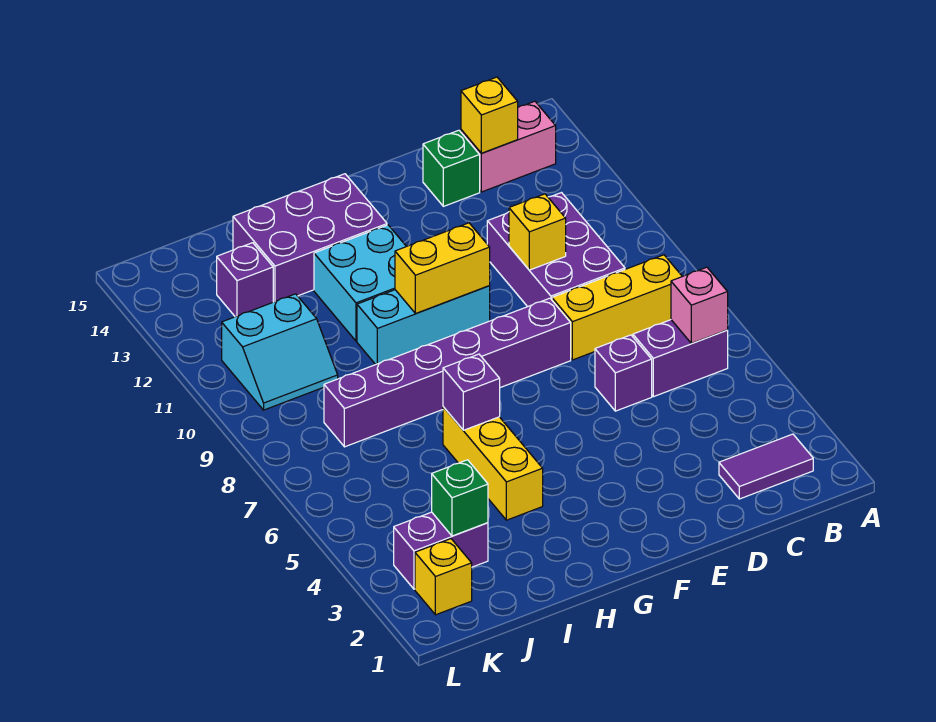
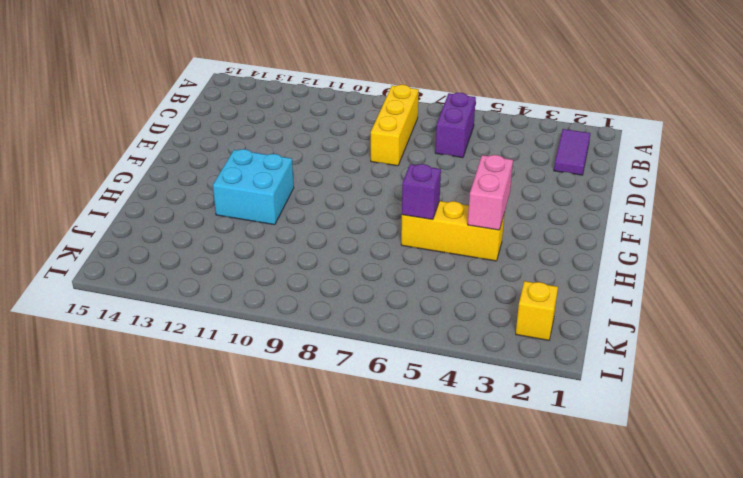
pink 1x2 brick [468,155,513,230] -> pink 1x2 brick moved to [461,101,556,192]
none -> purple 2x3 brick [487,193,625,307]
none -> purple 1x1 brick [595,335,652,411]
none -> green 1x1 brick [423,130,480,206]

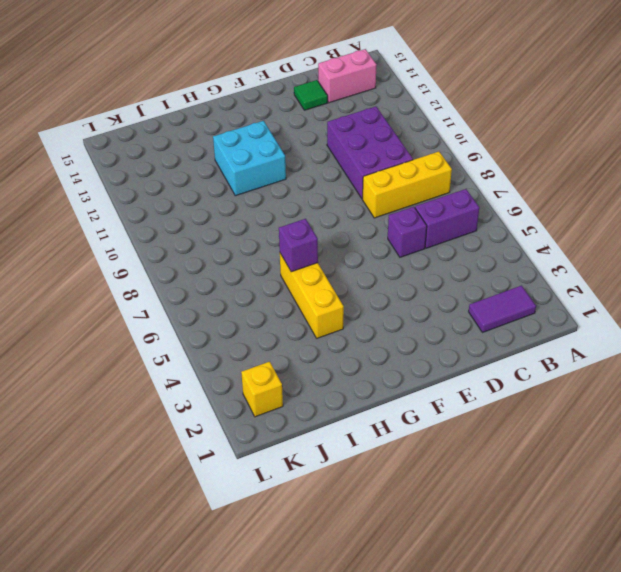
green 1x1 tile [294,80,328,110] -> green 1x1 brick [423,130,480,206]
none -> purple 1x6 brick [324,298,571,447]
none -> cyan 1x3 brick [357,286,490,365]
none -> purple 2x3 brick [233,174,387,302]

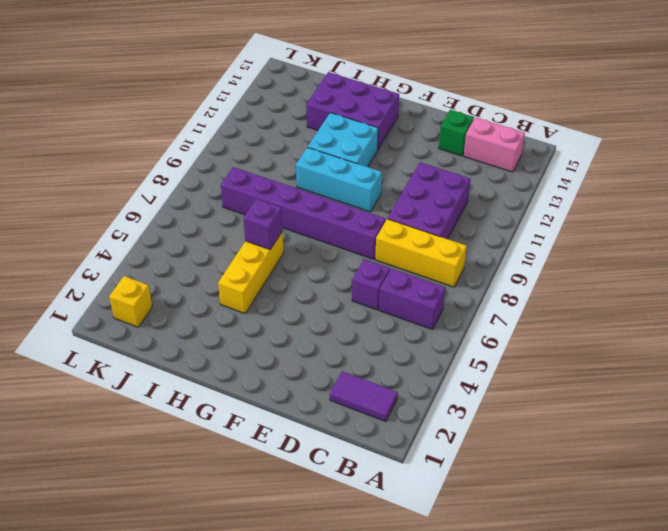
none -> purple 1x2 brick [394,512,488,589]
none -> cyan 2x2 slope [222,294,338,410]
none -> purple 1x1 brick [217,243,273,317]

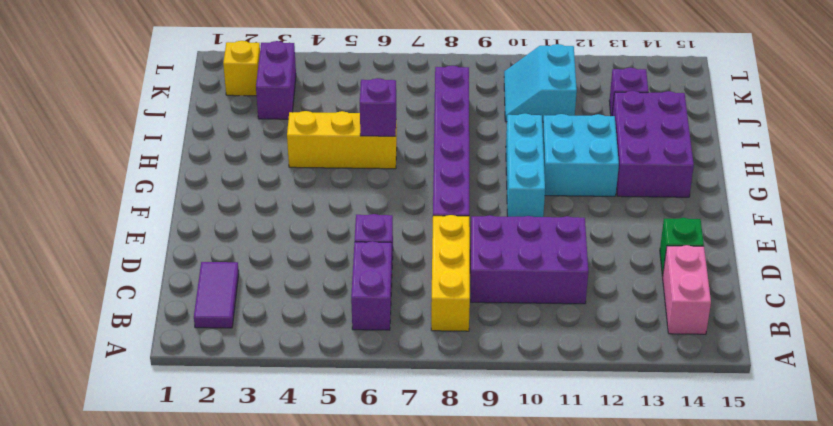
none -> pink 1x1 brick [671,267,728,343]
none -> yellow 1x1 brick [461,77,518,153]
none -> yellow 1x1 brick [509,194,566,270]

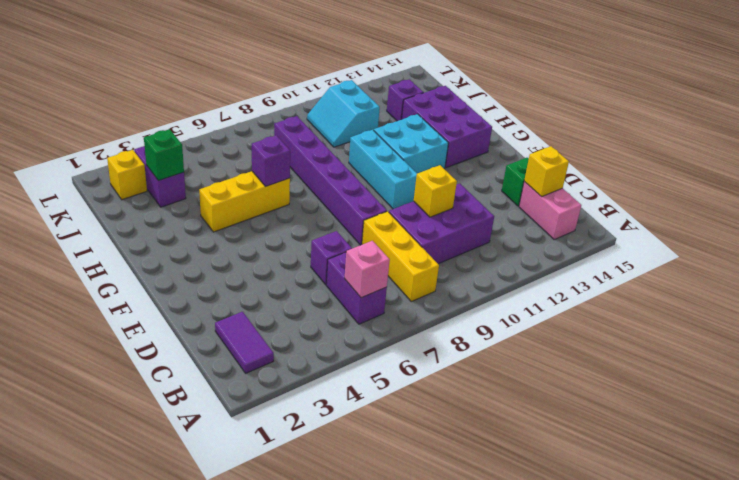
none -> yellow 1x2 brick [395,223,490,314]

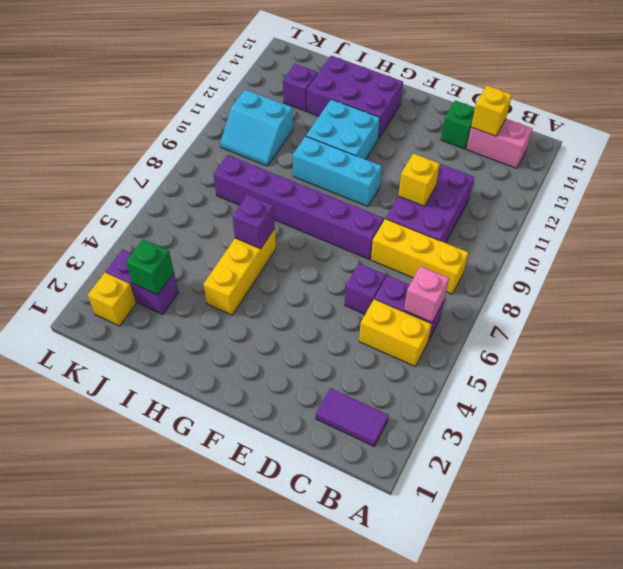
yellow 1x2 brick [359,299,432,366] -> yellow 1x2 brick moved to [395,223,490,314]

